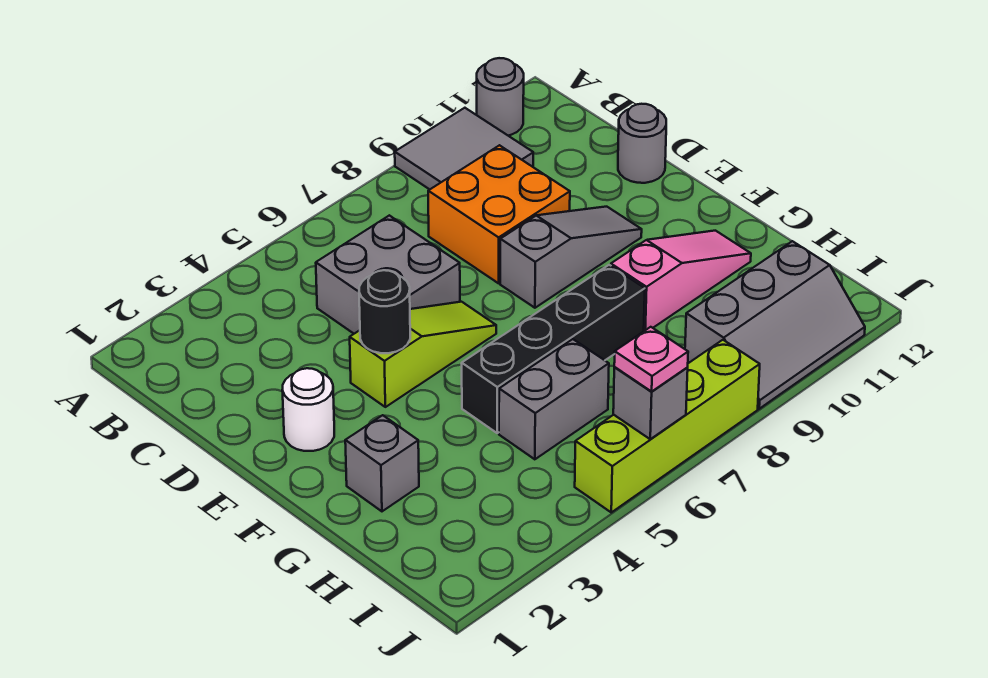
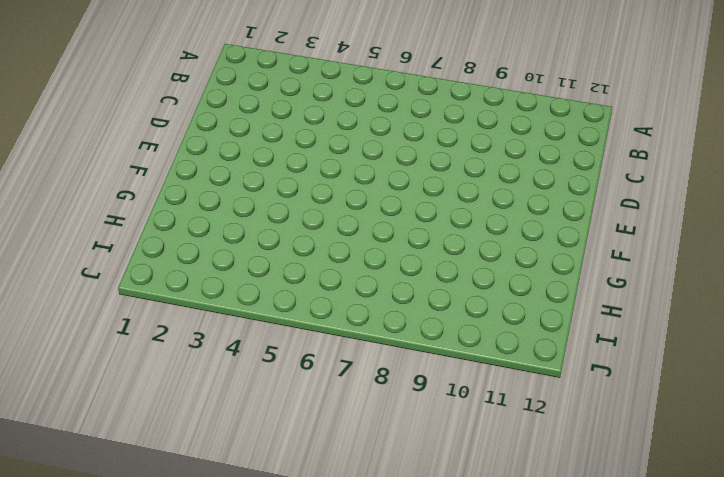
none -> grey 2x2 tile [395,108,533,190]
none -> grey 1x1 round brick [477,58,524,136]
none -> grey 2x2 brick [316,215,460,334]

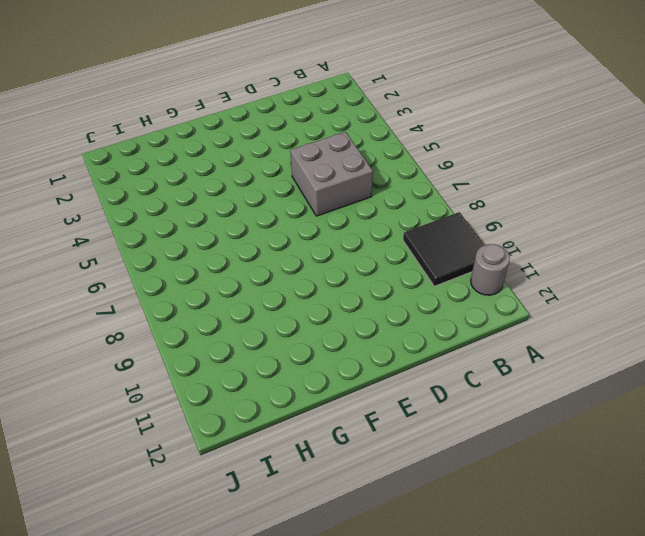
black 2x2 tile [403,212,484,286] -> grey 2x2 tile [395,108,533,190]
none -> orange 2x2 brick [428,145,570,283]
none -> grey 1x1 round brick [618,104,666,183]
none -> white 1x1 round brick [282,368,334,451]

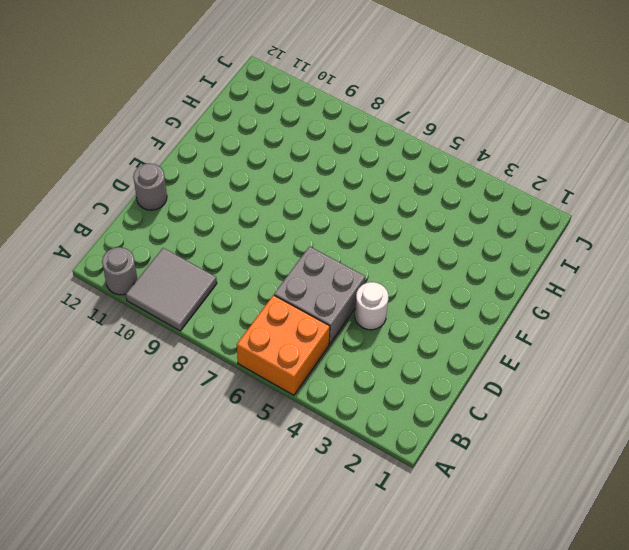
orange 2x2 brick [237,295,330,395] -> orange 2x2 brick moved to [428,145,570,283]
white 1x1 round brick [355,282,389,330] -> white 1x1 round brick moved to [282,368,334,451]
none -> lime 1x3 slope [350,302,496,407]
none -> grey 1x3 slope [500,207,642,308]
none -> grey 1x1 brick [345,415,419,511]

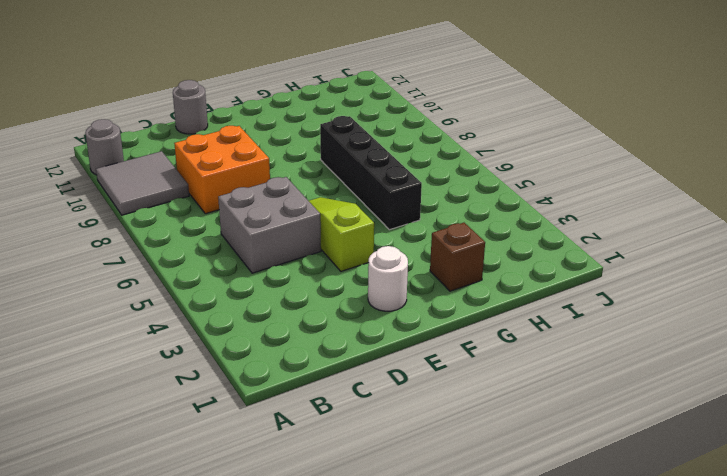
brown 1x1 brick [430,223,485,291] -> grey 1x1 brick [345,415,419,511]
none -> grey 1x3 slope [500,207,642,308]
none -> pink 1x3 slope [611,231,751,331]
none -> grey 1x2 brick [499,339,609,459]

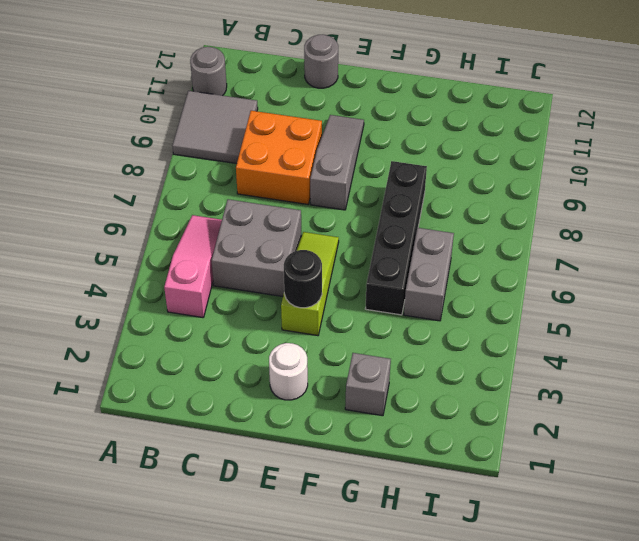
pink 1x3 slope [164,215,222,318] -> pink 1x3 slope moved to [611,231,751,331]
none -> grey 2x3 slope [685,241,865,409]
none -> lime 1x4 brick [575,340,760,512]
none -> grey 1x1 brick [613,367,688,439]

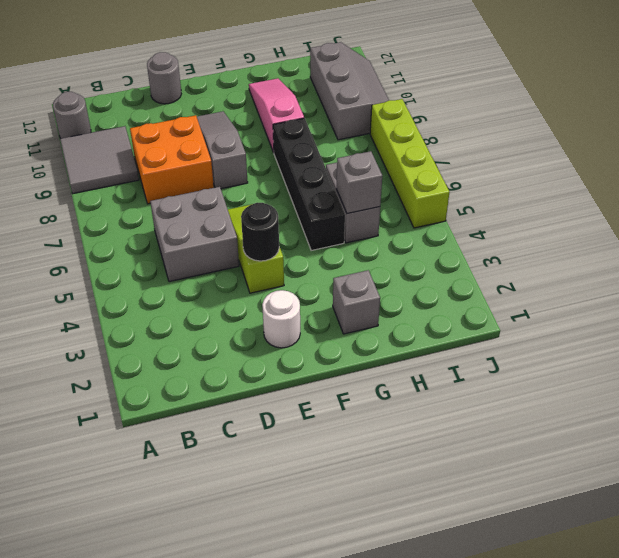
grey 1x1 brick [337,151,382,214] -> grey 1x1 brick moved to [613,367,688,439]
none -> pink 1x1 plate [614,327,688,391]

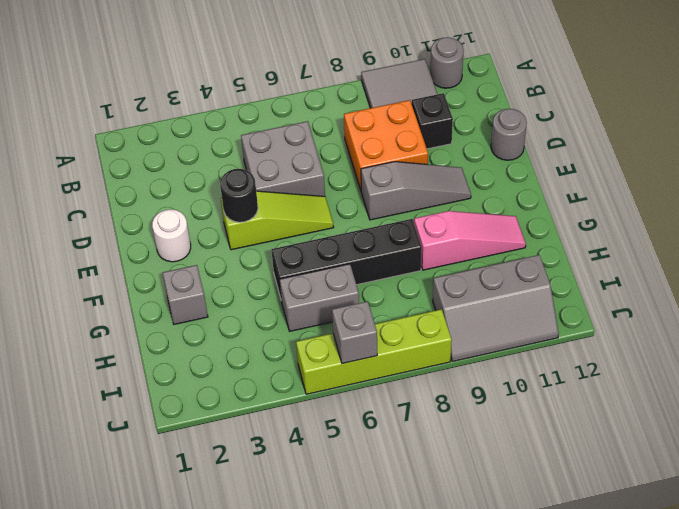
black 1x1 brick [412,93,453,149] -> none
none -> pink 1x1 plate [614,327,688,391]

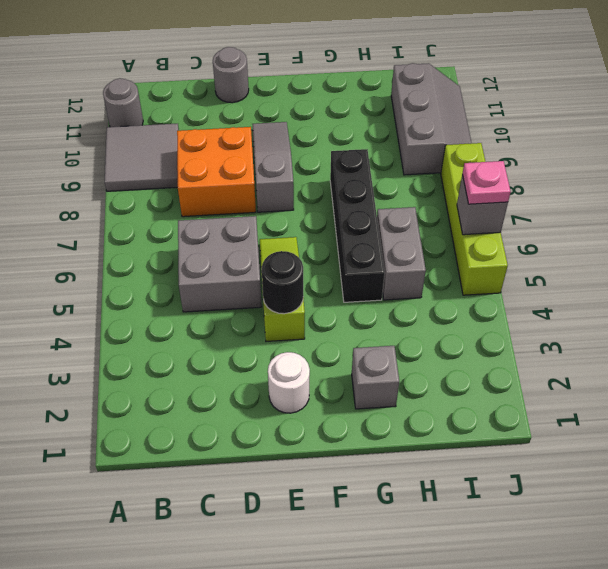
none -> pink 1x3 slope [611,231,751,331]

